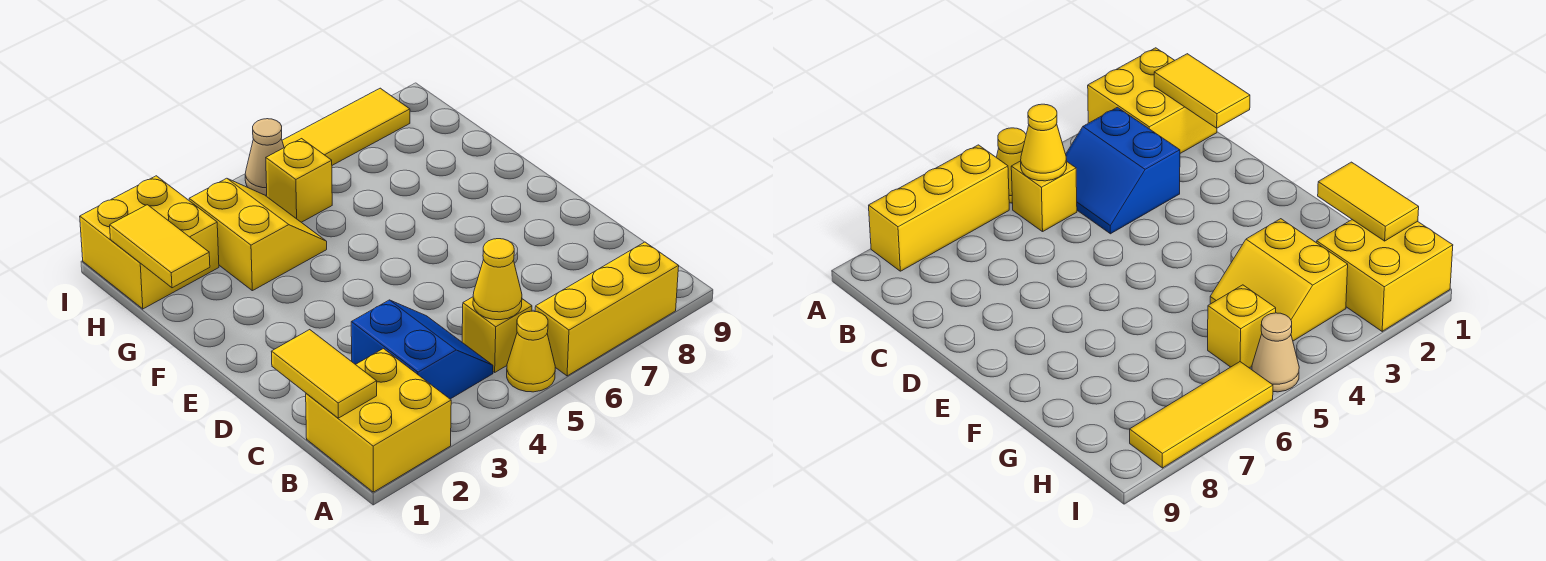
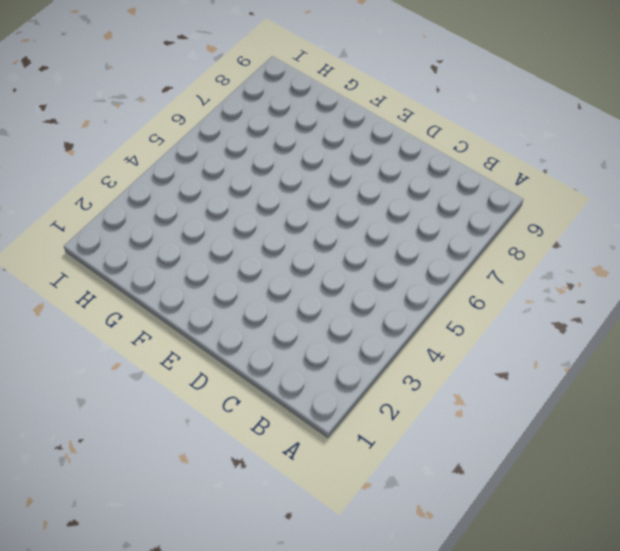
none -> yellow 2x2 brick [306,349,451,492]
none -> yellow 1x1 cone [507,311,555,392]
none -> yellow 1x3 brick [535,242,679,376]

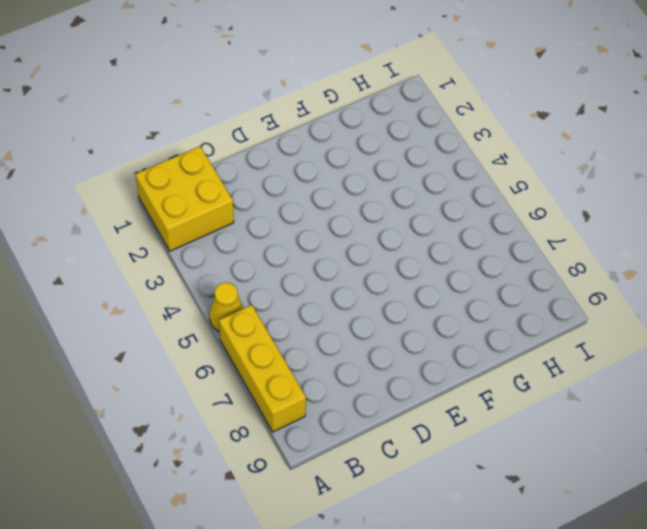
none -> blue 2x2 slope [351,300,493,399]
none -> yellow 1x1 brick [462,297,532,372]
none -> yellow 2x2 slope [189,178,327,291]

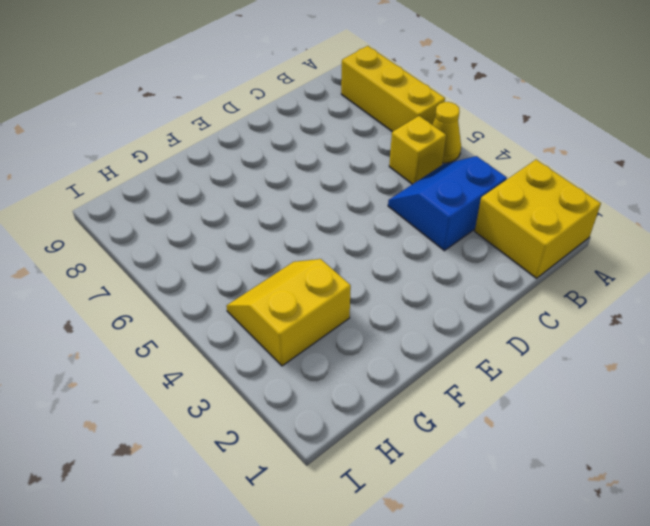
none -> yellow 2x2 brick [80,176,219,309]
none -> yellow 1x1 brick [266,139,332,222]
none -> tan 1x1 cone [245,119,284,195]

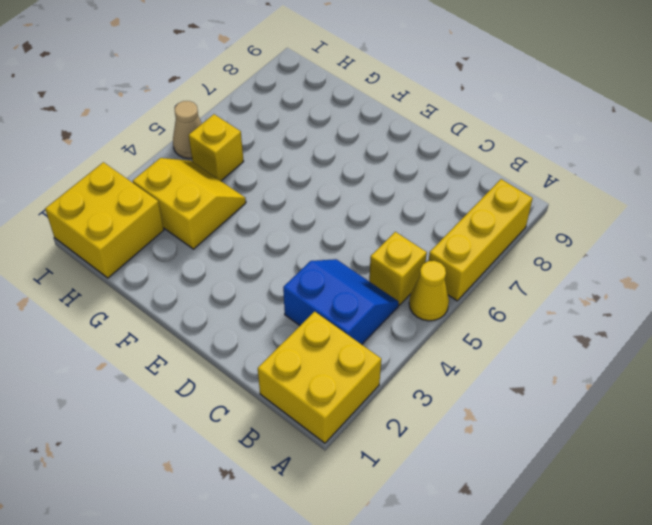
none -> yellow 1x3 tile [282,88,410,165]
none -> yellow 1x2 tile [271,330,377,418]
none -> yellow 1x1 cone [473,239,522,320]

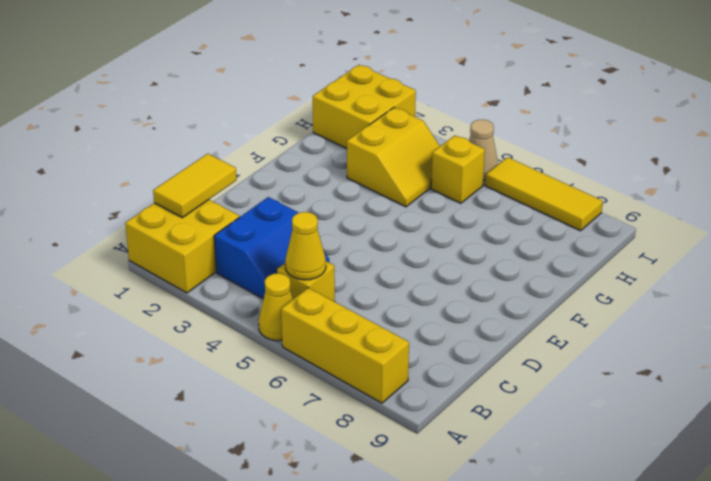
none -> yellow 1x2 tile [110,205,210,288]

